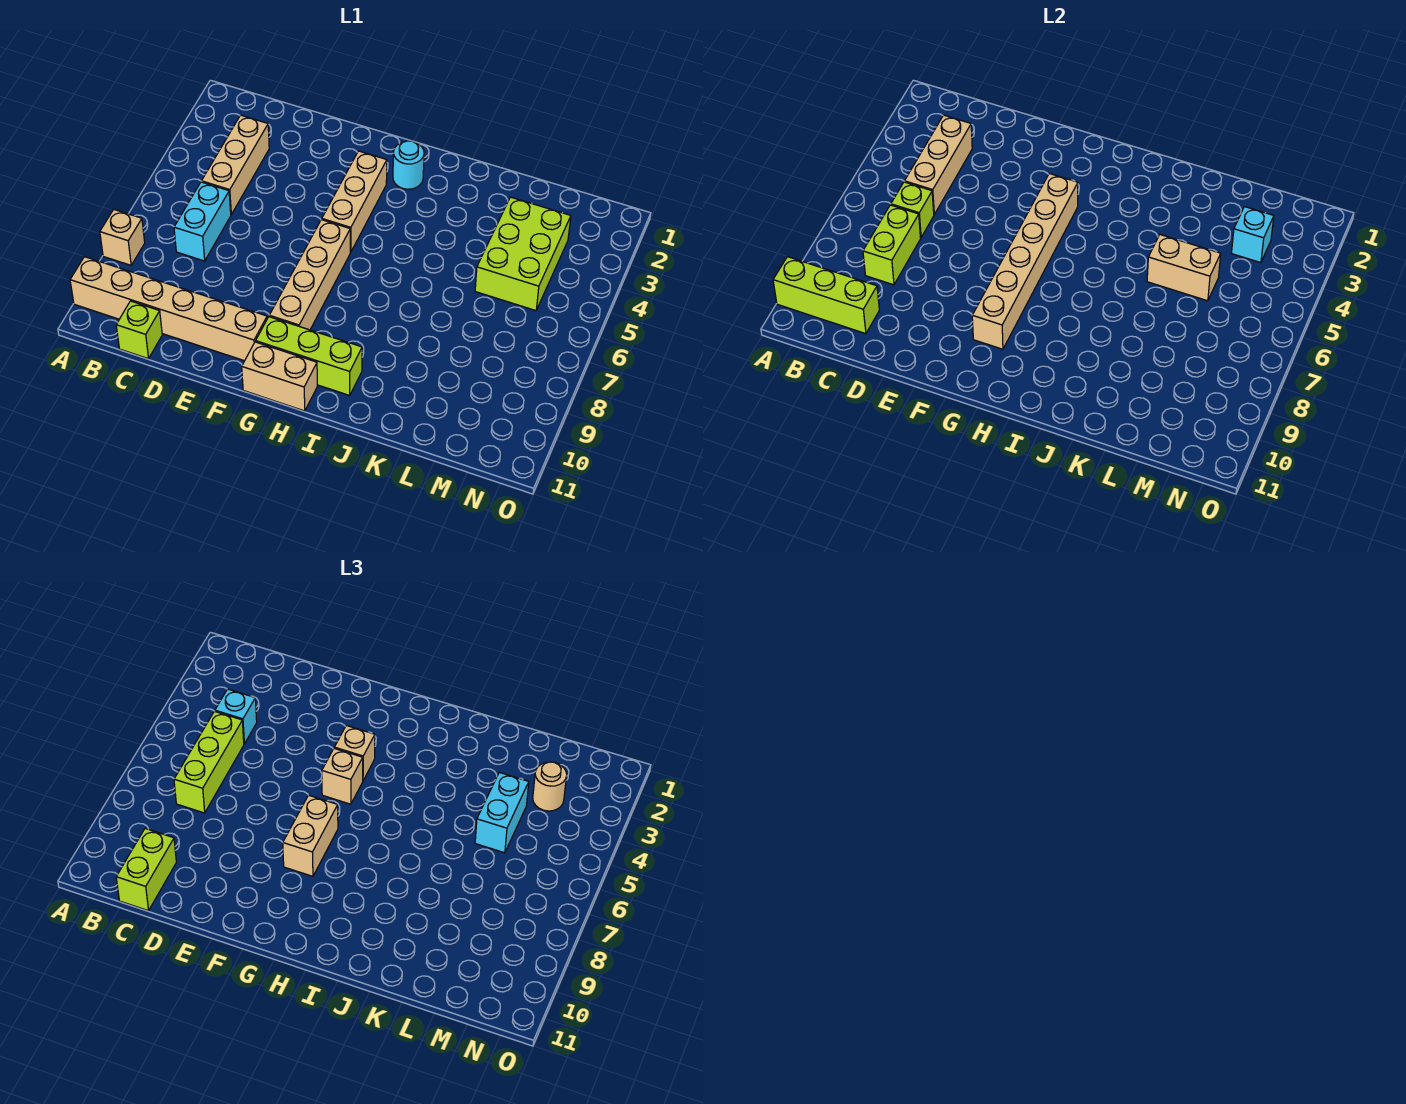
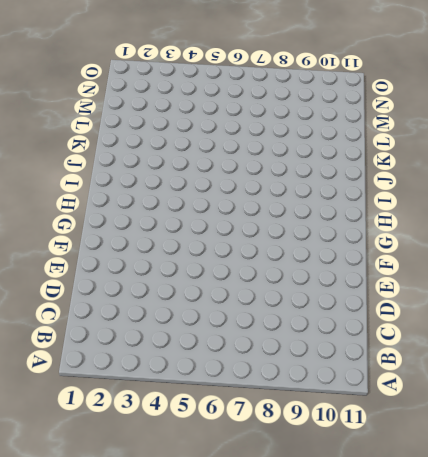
none -> tan 1x1 brick [100,210,145,265]
none -> tan 1x6 brick [70,257,267,361]
none -> tan 1x3 brick [202,115,269,214]

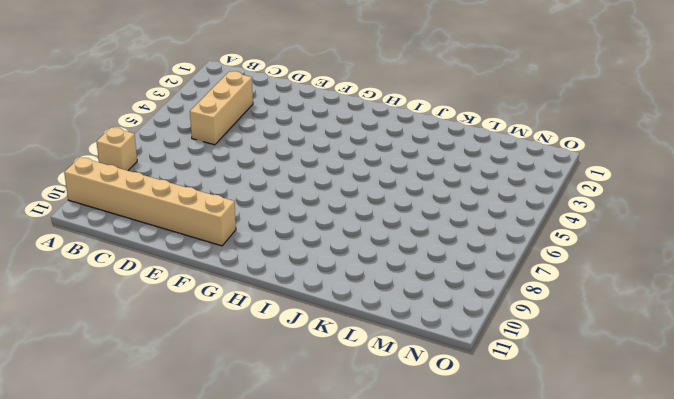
none -> cyan 1x2 brick [174,182,231,261]
none -> lime 1x1 brick [116,301,162,359]
none -> tan 1x3 brick [322,151,387,252]

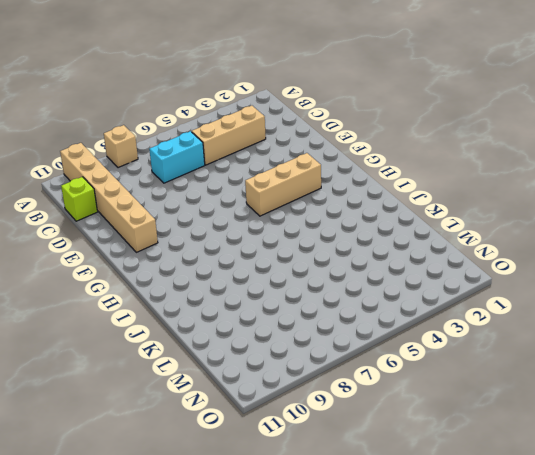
none -> tan 1x4 brick [269,220,350,330]
none -> lime 1x3 brick [256,317,362,395]
none -> tan 1x2 brick [242,342,317,411]

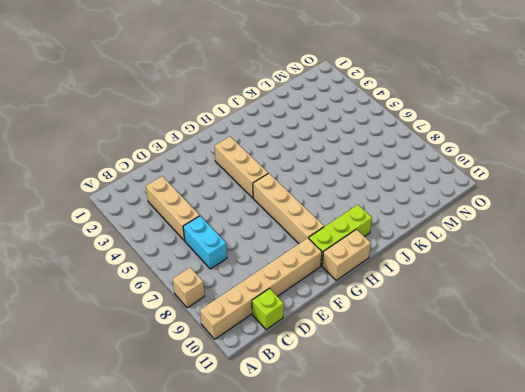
none -> cyan 1x1 round brick [393,141,424,189]
none -> lime 2x3 brick [475,197,571,311]
none -> lime 1x3 brick [773,257,879,334]

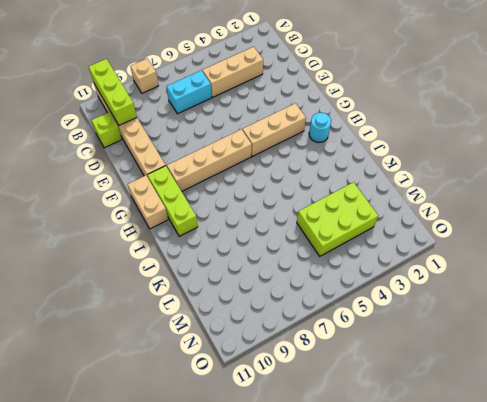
none -> tan 1x3 brick [905,115,972,214]
none -> lime 1x1 brick [891,182,934,238]
none -> lime 1x2 brick [863,205,921,285]

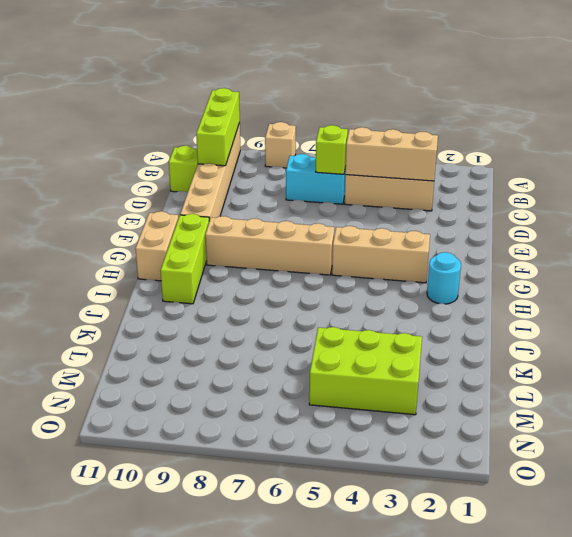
none -> lime 1x2 brick [863,205,921,285]
none -> tan 1x6 brick [972,174,1078,349]
none -> tan 1x2 brick [1147,235,1221,301]

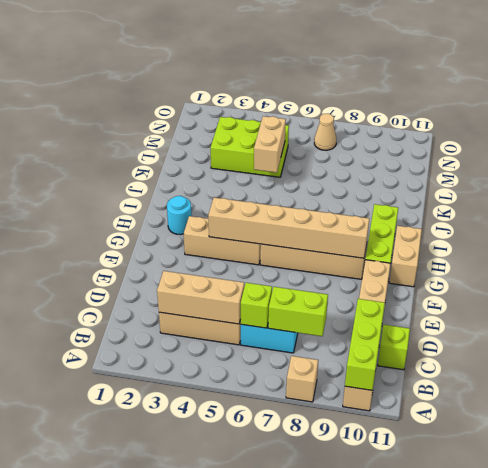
tan 1x1 cone [314,114,336,150] -> none
none -> cyan 1x1 brick [1232,207,1274,263]
none -> cyan 1x1 brick [215,689,257,744]
none -> lime 1x3 brick [174,711,244,813]

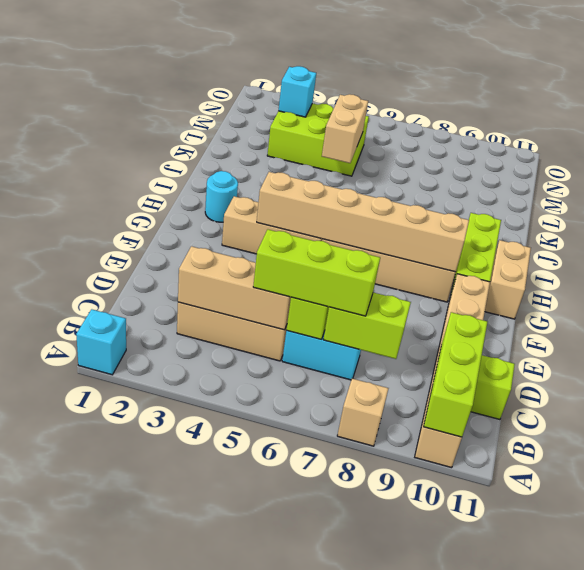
cyan 1x1 brick [76,309,126,375] -> cyan 1x1 brick moved to [215,689,257,744]
none -> lime 1x2 brick [116,828,176,911]
none -> tan 1x1 brick [334,726,375,780]
none -> tan 1x1 brick [322,749,363,804]

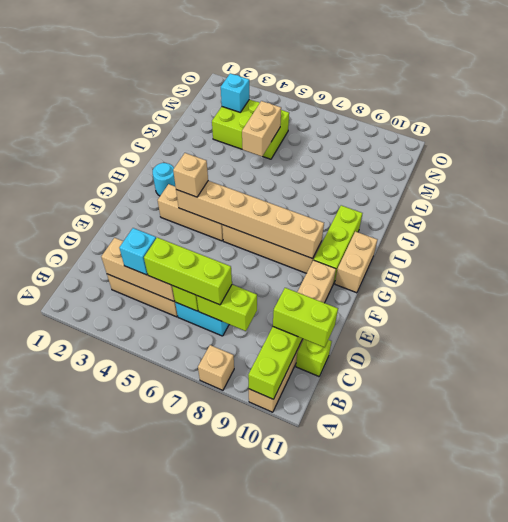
none -> tan 1x1 brick [322,749,363,804]
none -> tan 1x2 brick [283,795,338,876]
none -> cyan 1x2 brick [475,772,529,853]

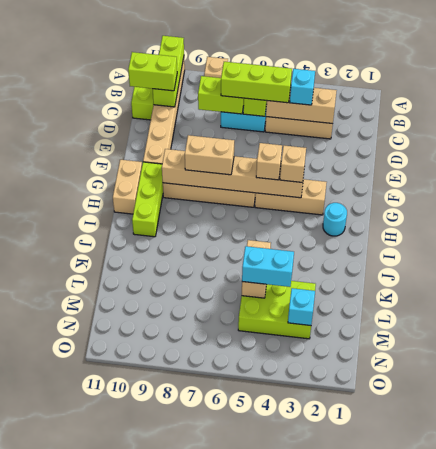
none -> tan 1x1 round brick [533,762,567,811]

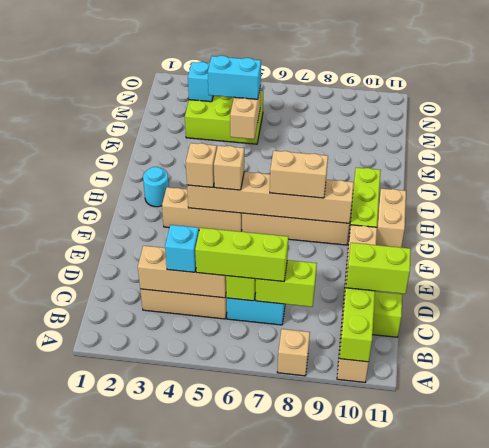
none -> tan 1x1 round brick [533,762,567,811]

